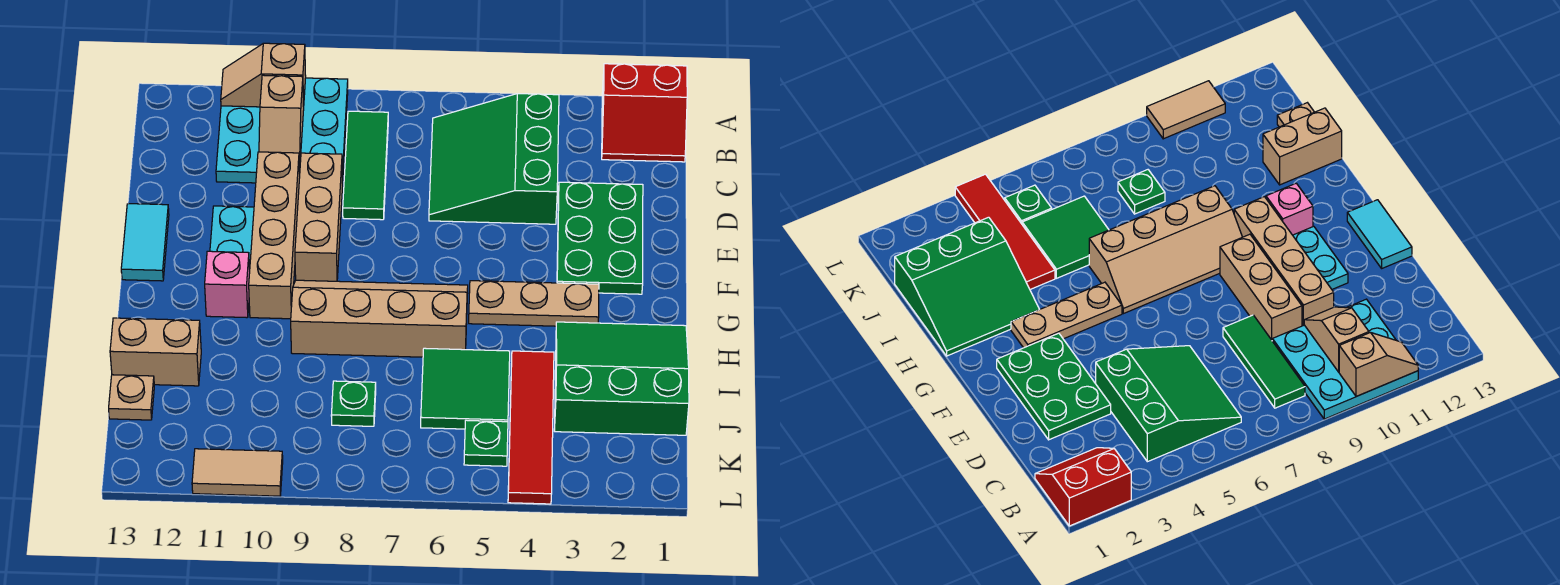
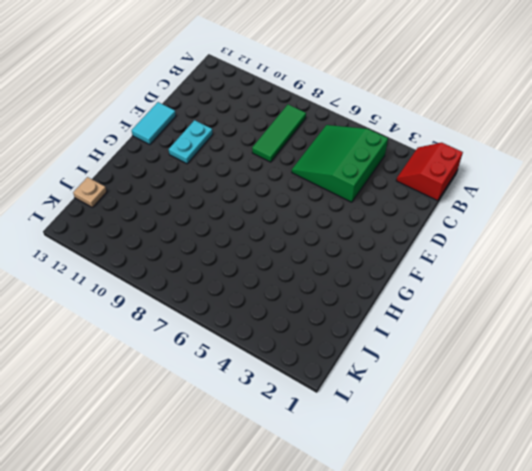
red 2x2 slope [396,143,463,201] -> red 2x2 slope turned to [602,64,687,162]
none -> cyan 3x3 plate [216,78,348,185]
none -> green 2x3 plate [557,182,643,294]
none -> tan 1x3 brick [295,153,343,281]

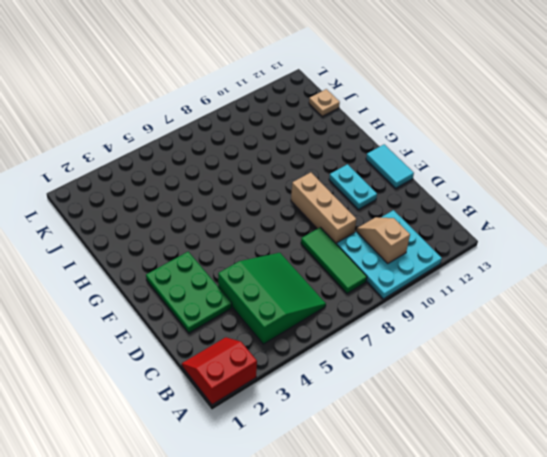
none -> tan 1x4 brick [249,152,300,319]
none -> tan 1x3 plate [469,281,599,326]
none -> tan 2x4 slope [291,280,468,357]

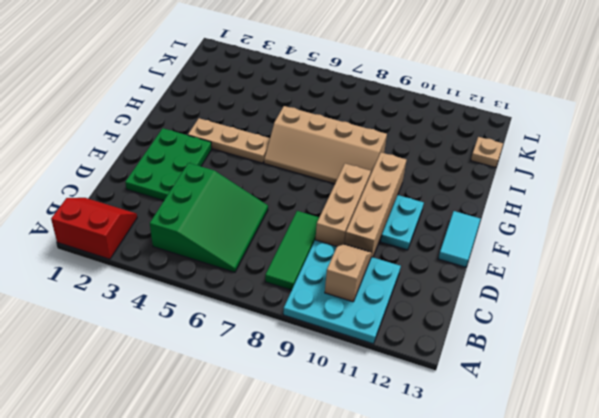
none -> pink 1x1 brick [205,251,250,318]
none -> green 3x3 slope [554,322,689,435]
none -> red 1x4 tile [508,351,554,504]

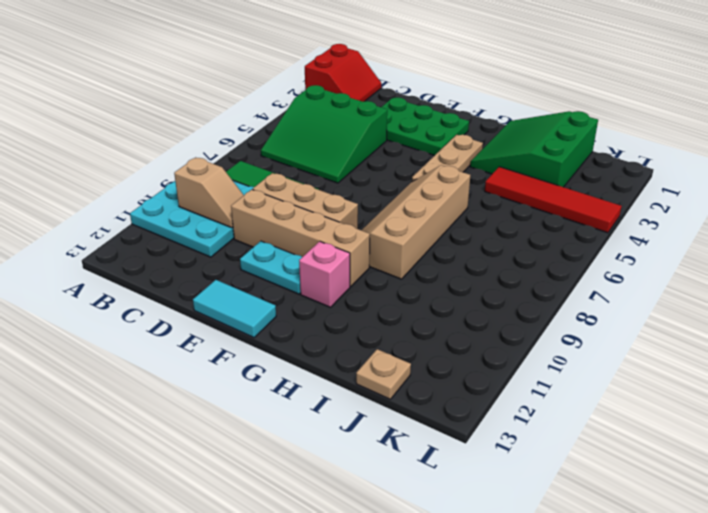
none -> green 2x2 tile [421,348,510,429]
none -> tan 1x2 brick [110,318,201,386]
none -> green 1x1 plate [331,381,376,426]

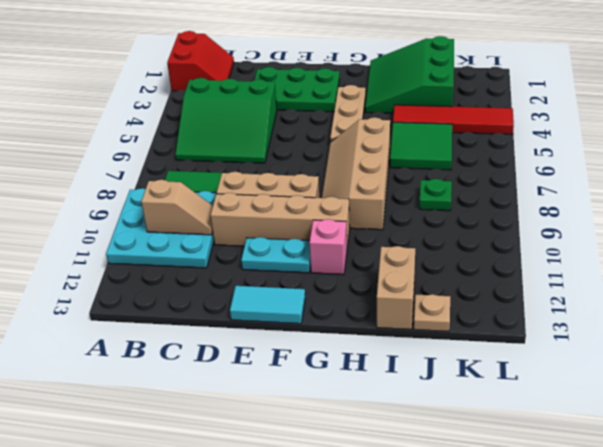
none -> green 1x1 plate [464,420,508,466]
none -> tan 1x2 tile [192,449,283,496]
none -> tan 1x2 slope [221,43,306,107]

